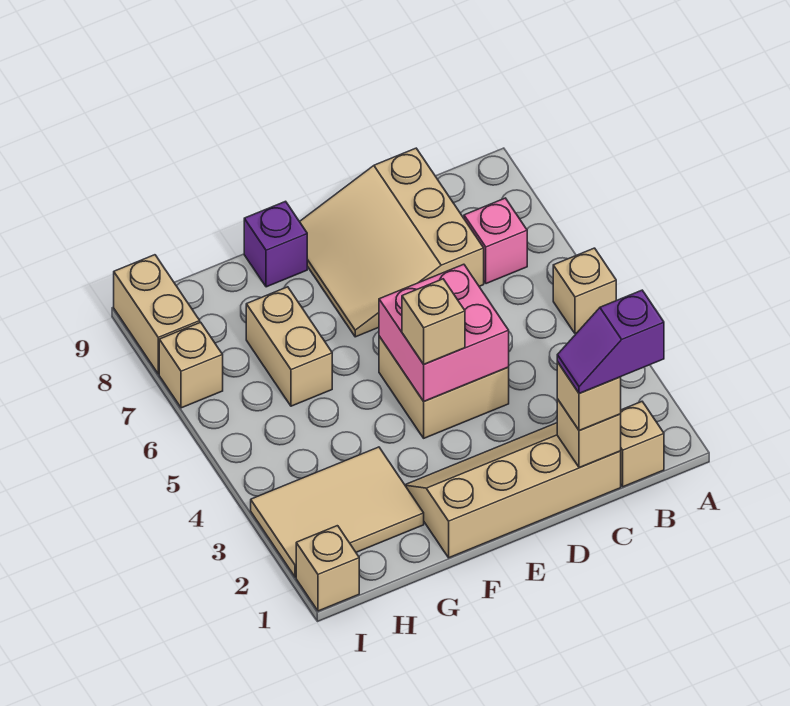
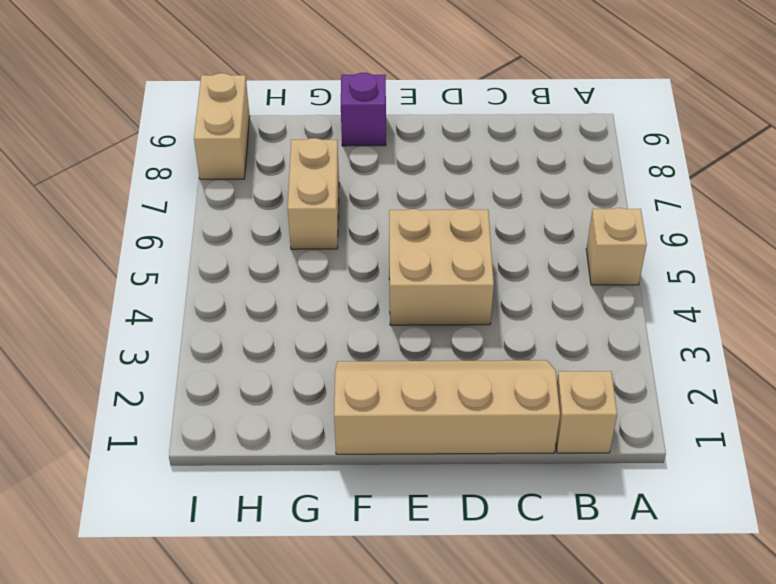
none -> pink 1x1 brick [464,198,527,284]
none -> tan 3x3 slope [300,148,484,337]
none -> tan 2x3 tile [251,447,424,577]

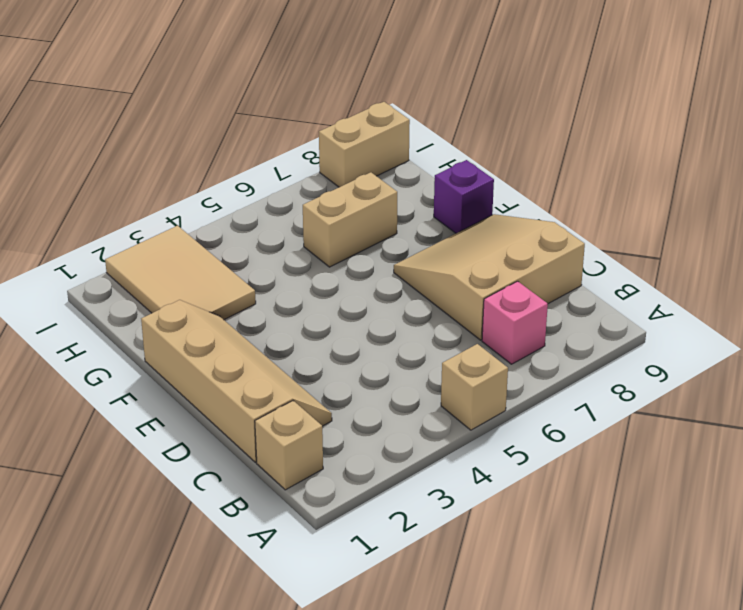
none -> tan 2x2 brick [379,336,509,438]
none -> tan 1x1 brick [296,526,359,611]
none -> tan 1x1 brick [159,322,223,408]

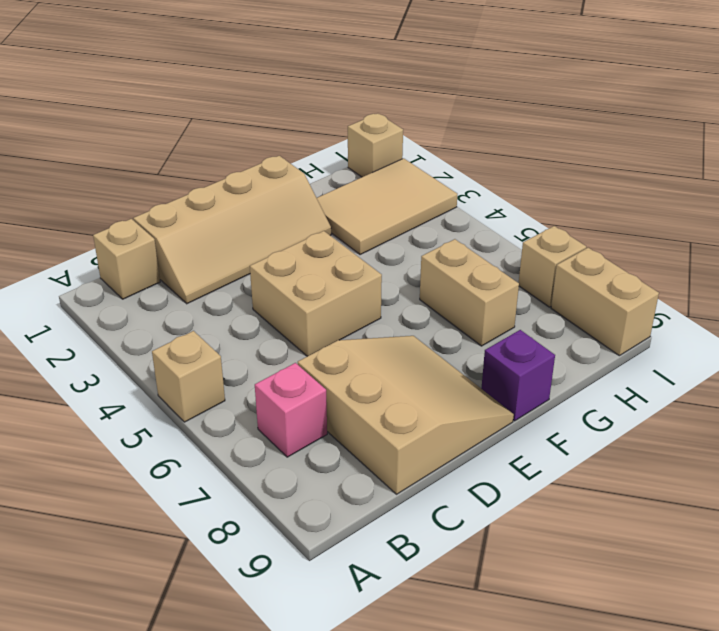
none -> tan 1x1 brick [557,399,621,468]
none -> pink 2x2 brick [379,264,509,401]
none -> tan 1x1 brick [557,362,621,431]

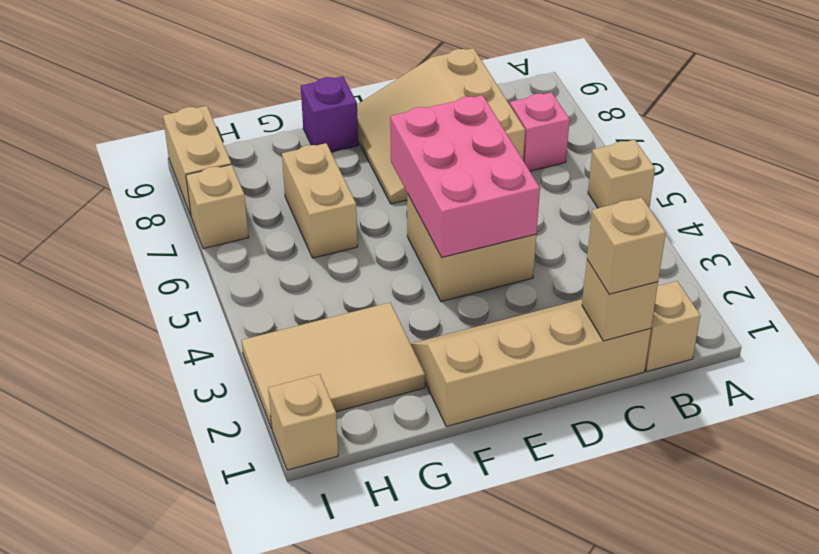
pink 2x3 brick [390,95,540,257] -> pink 2x2 brick [379,264,509,401]
none -> tan 1x1 brick [402,279,465,364]
none -> purple 1x2 slope [557,290,664,394]

